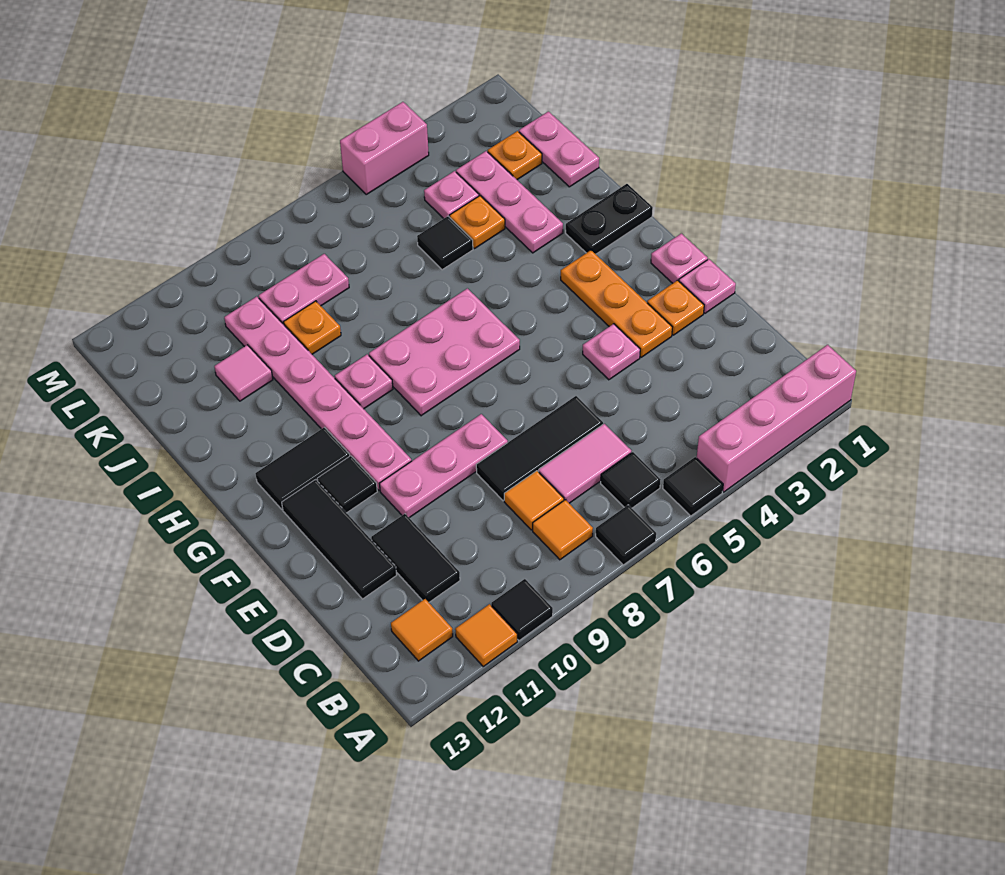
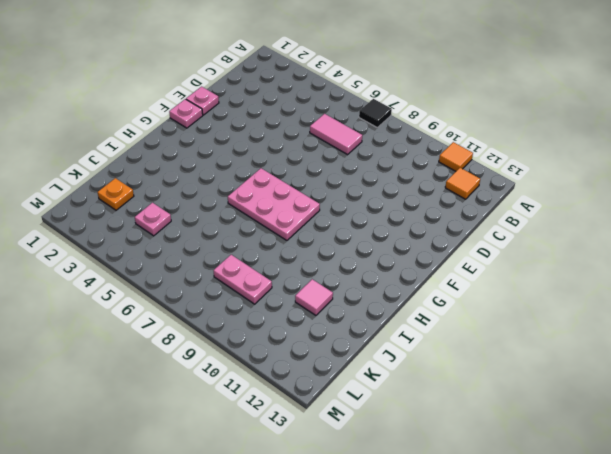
none -> pink 1x4 brick [697,345,856,492]
none -> black 1x1 tile [663,457,723,516]
none -> black 1x1 tile [491,579,553,641]
none -> black 1x1 tile [601,452,661,508]

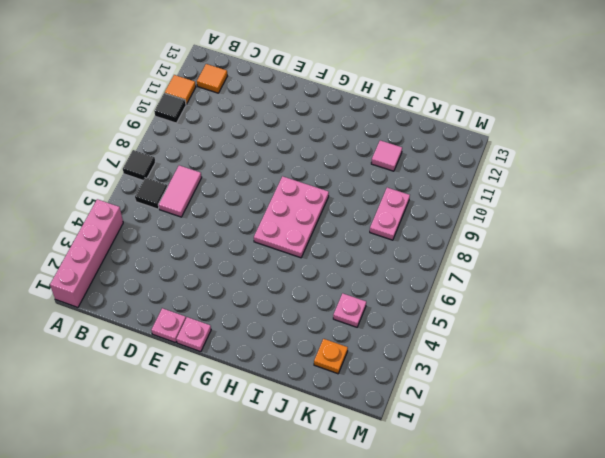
none -> black 1x1 tile [663,457,723,516]
none -> orange 1x1 tile [533,500,593,560]
none -> orange 1x1 tile [504,471,564,530]
none -> black 1x2 tile [371,514,460,602]

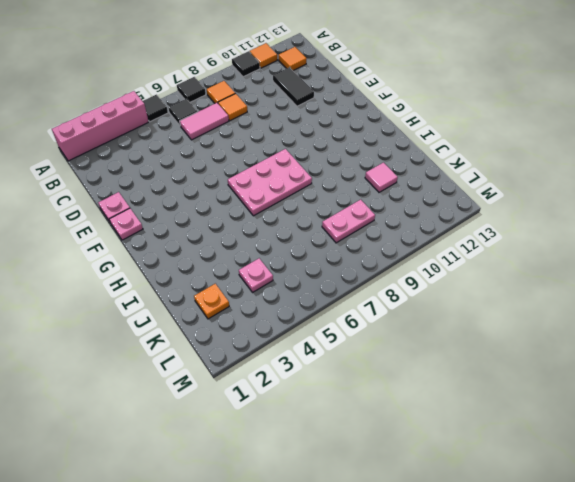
none -> black 1x3 tile [476,396,603,501]
none -> black 1x3 tile [282,480,397,599]
none -> orange 1x1 plate [647,280,704,335]
none -> orange 1x3 plate [561,250,672,357]

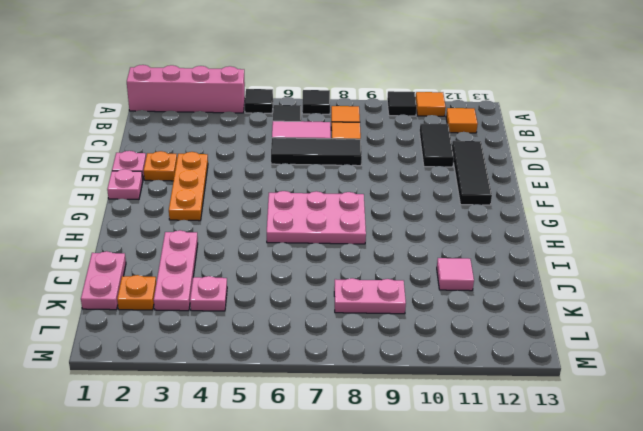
none -> pink 1x1 plate [583,324,640,380]
none -> pink 1x3 plate [379,414,508,518]
none -> pink 1x6 plate [224,296,411,491]
none -> black 1x1 tile [317,456,377,513]

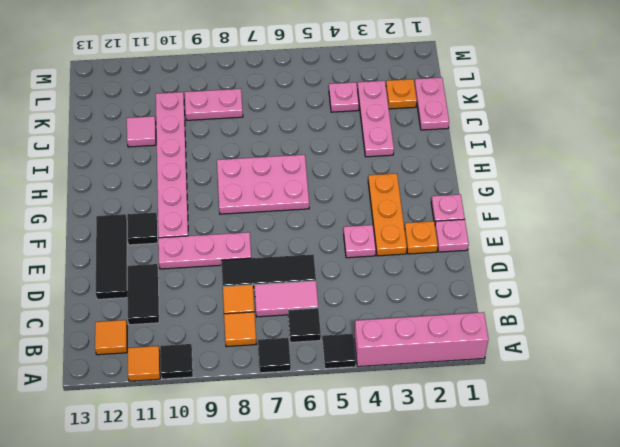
none -> black 1x2 tile [256,427,350,509]
none -> black 1x2 plate [566,184,653,254]
none -> pink 1x1 plate [335,354,393,409]
none -> orange 1x1 plate [450,196,505,249]

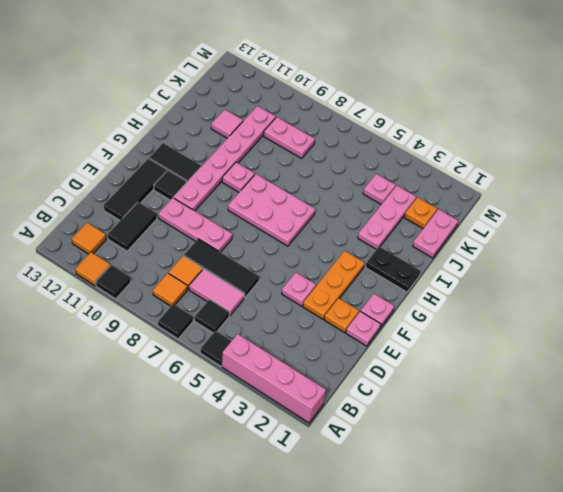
none -> orange 1x1 plate [450,196,505,249]
none -> black 1x1 tile [417,216,473,270]
none -> orange 1x1 plate [284,301,341,354]
none -> pink 1x2 brick [340,102,429,194]

